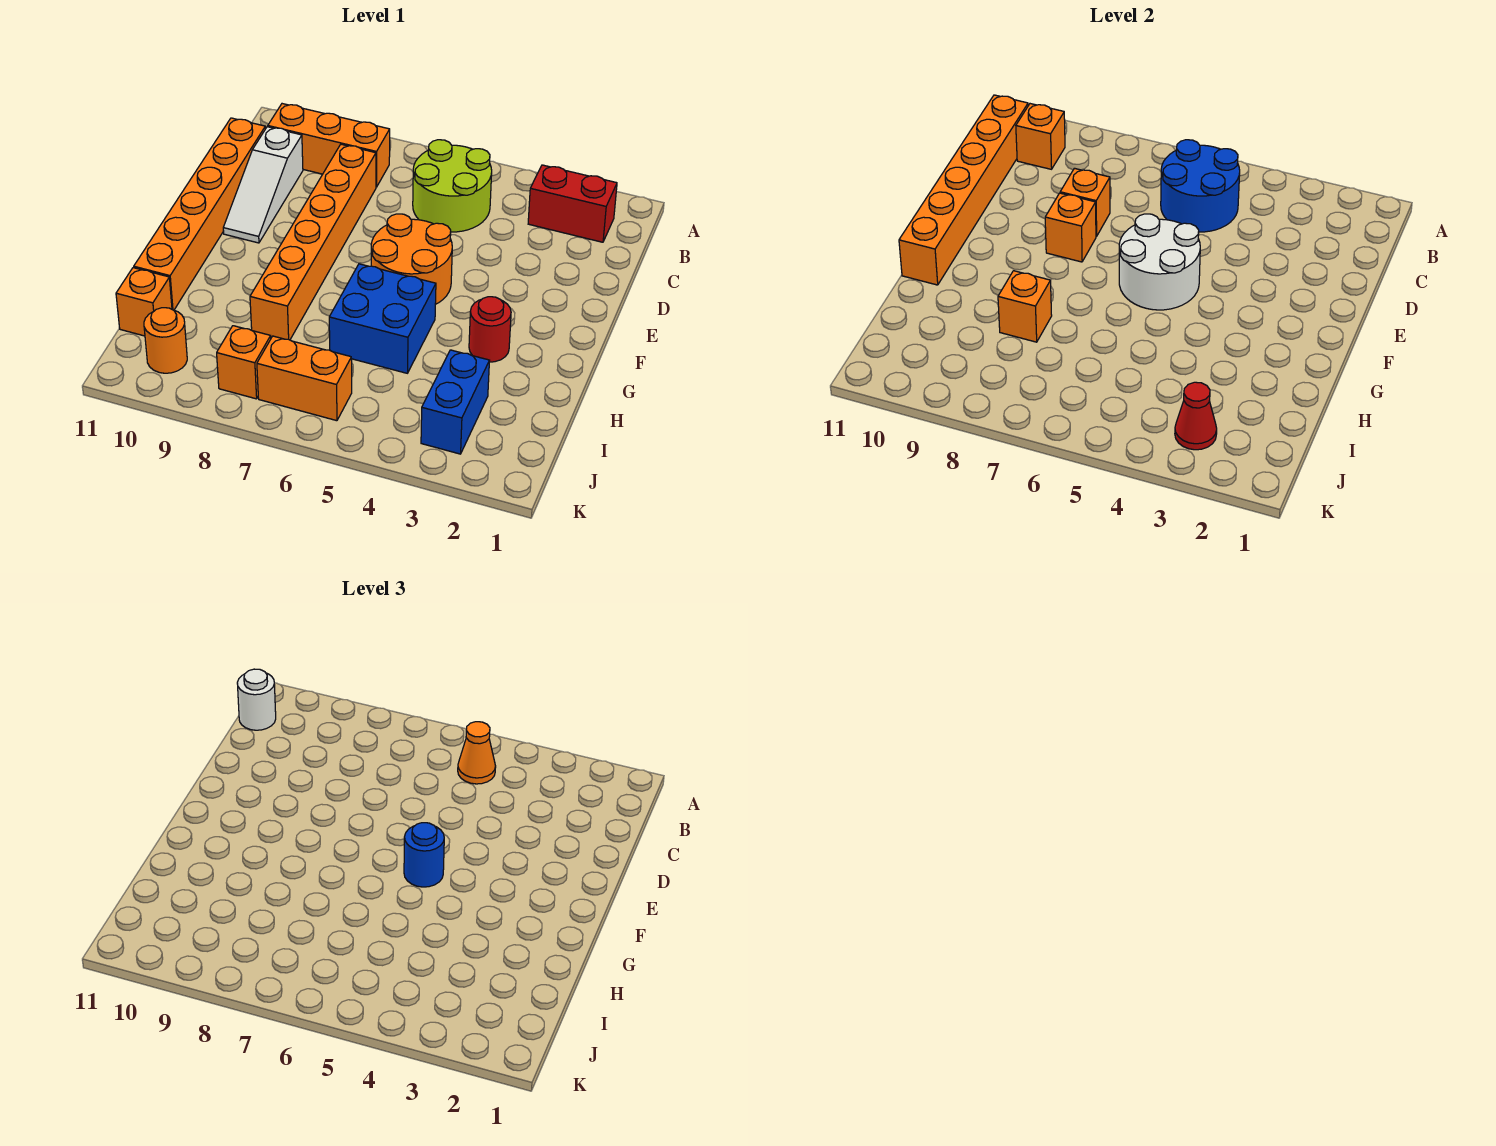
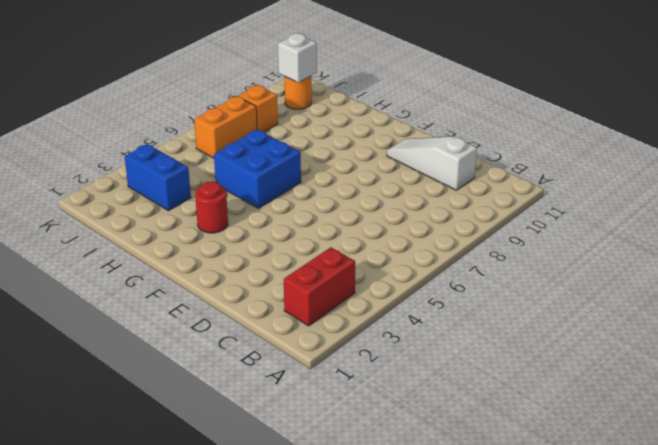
white 1x1 brick [278,33,317,83] -> none
none -> lime 2x2 round brick [413,140,492,232]
none -> orange 1x3 brick [268,104,390,187]
none -> orange 1x6 brick [250,144,376,340]

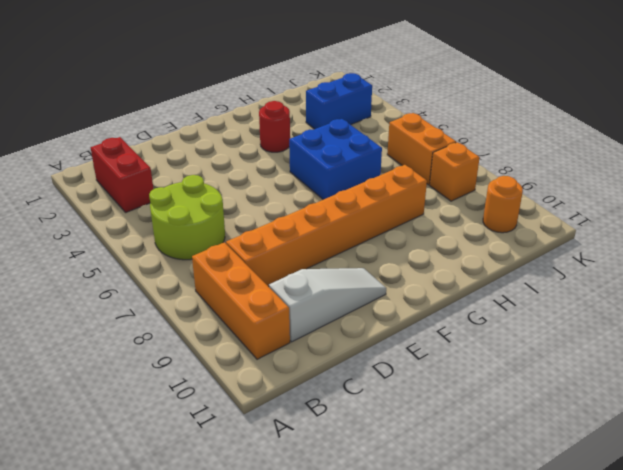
none -> orange 1x6 brick [134,118,265,310]
none -> orange 2x2 round brick [371,214,452,305]
none -> orange 1x1 brick [116,268,172,336]

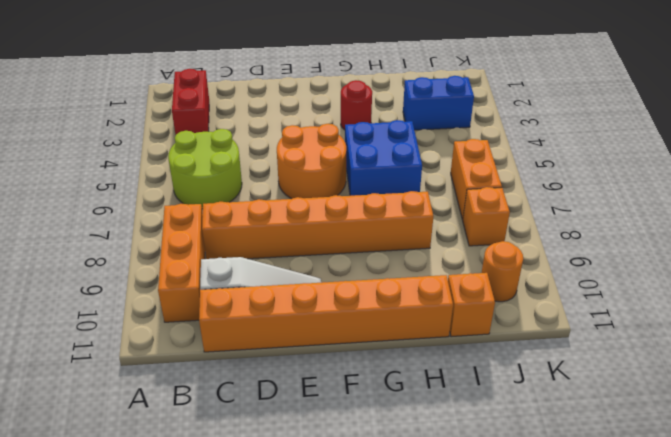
none -> blue 2x2 round brick [1161,140,1240,232]
none -> orange 1x1 brick [1016,104,1065,169]
none -> orange 1x6 brick [899,95,1028,285]

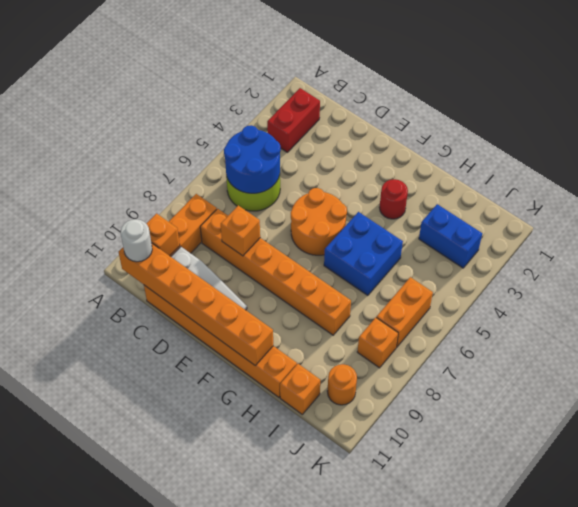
none -> white 2x2 round brick [1119,214,1200,310]
none -> orange 1x1 brick [1045,193,1096,262]
none -> orange 1x1 brick [998,271,1052,342]

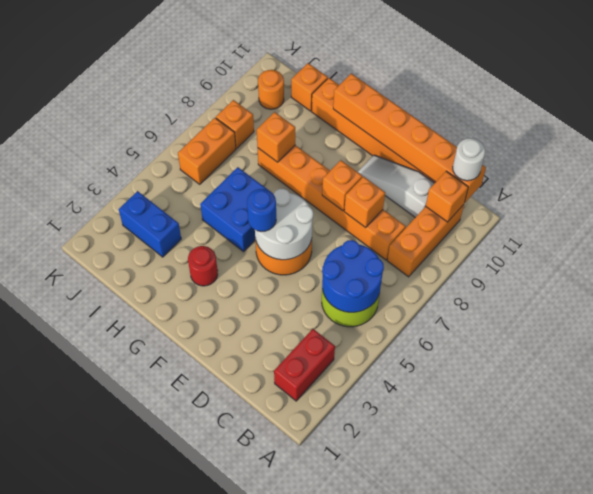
none -> red 1x1 cone [1175,382,1217,450]
none -> orange 1x1 cone [458,722,496,784]

